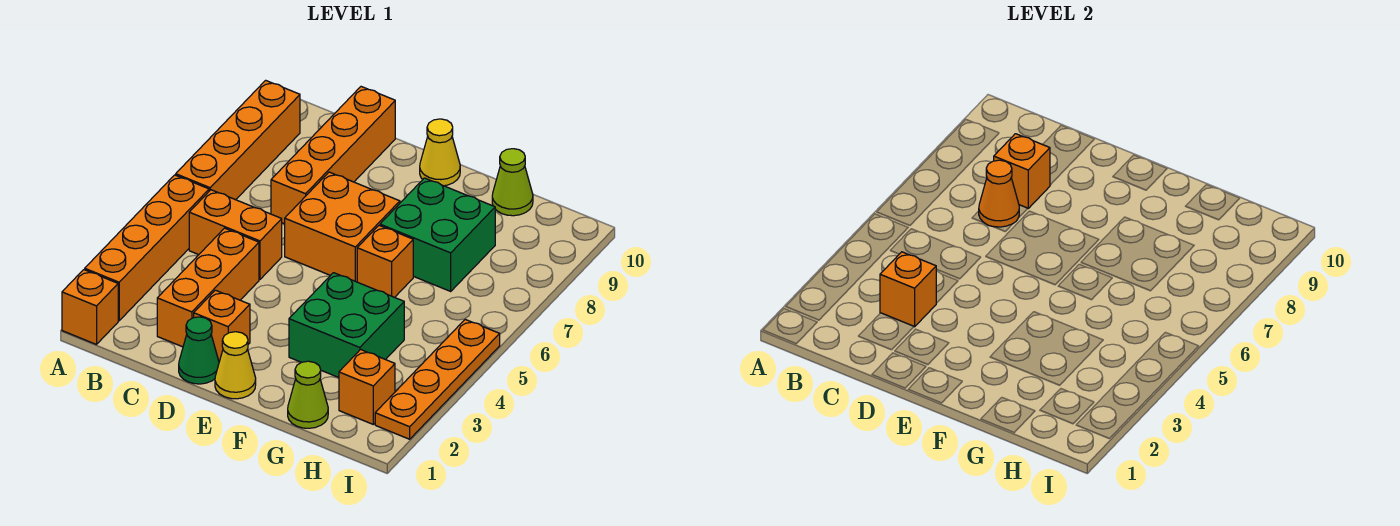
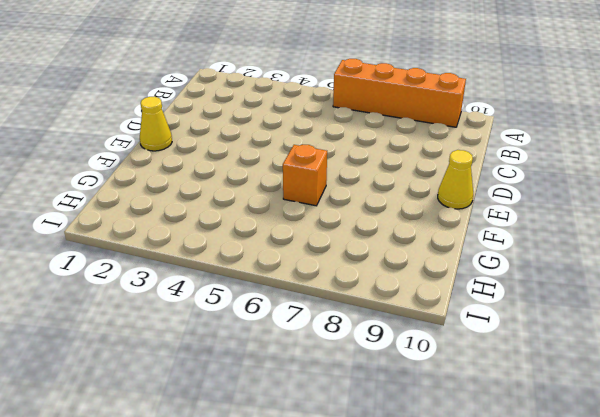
none -> orange 1x1 brick [62,270,118,345]
none -> orange 1x4 brick [85,175,209,321]
none -> orange 1x2 brick [189,190,282,279]

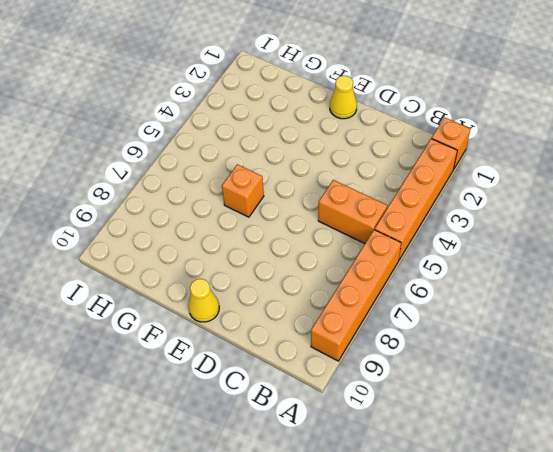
none -> orange 1x3 brick [157,228,259,347]
none -> orange 1x4 brick [271,87,395,224]
none -> green 1x1 cone [179,317,219,384]

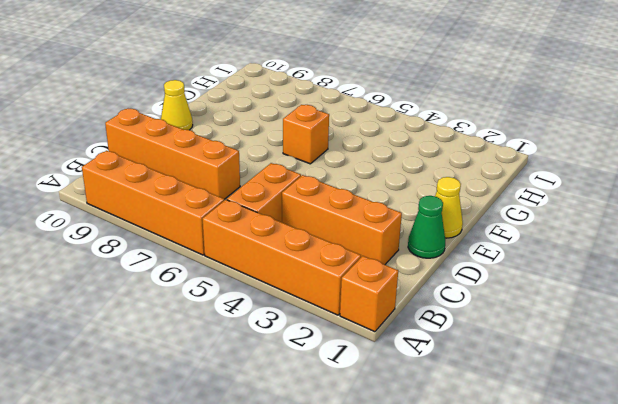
none -> orange 1x1 brick [194,290,250,362]
none -> orange 2x2 brick [285,172,400,282]
none -> green 2x2 brick [289,273,404,377]

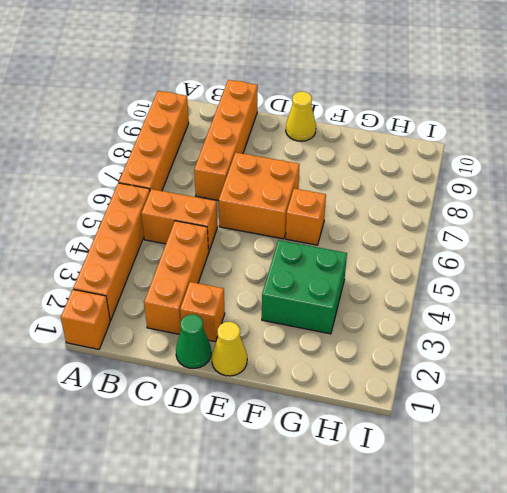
none -> green 2x2 brick [380,178,495,291]
none -> lime 1x1 cone [288,361,328,428]
none -> lime 1x1 cone [492,149,533,216]

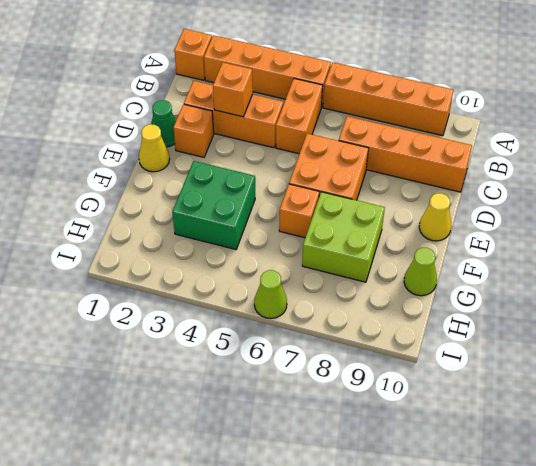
lime 2x2 brick [302,192,385,282] -> green 2x2 brick [380,178,495,291]
lime 1x1 cone [254,270,287,318] -> lime 1x1 cone moved to [288,361,328,428]
none -> orange 1x1 brick [339,350,395,424]
none -> orange 1x4 plate [375,319,500,439]
none -> orange 1x1 cone [979,160,1019,227]

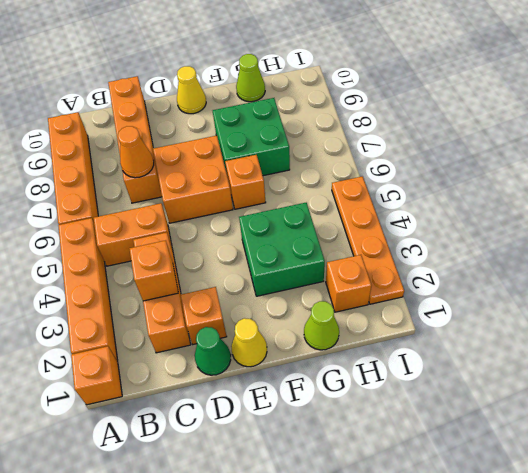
none -> orange 1x1 brick [994,134,1050,208]

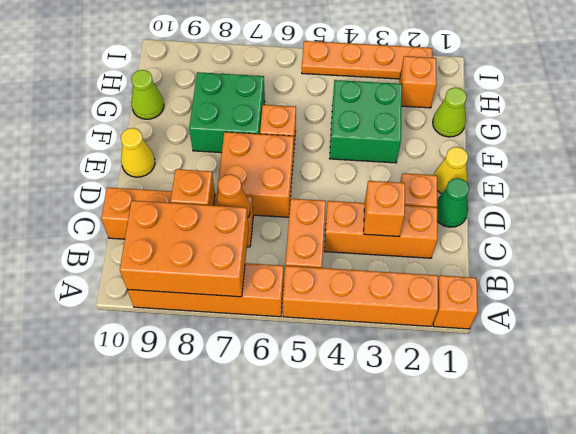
orange 2x3 brick [120,201,249,297] -> none

